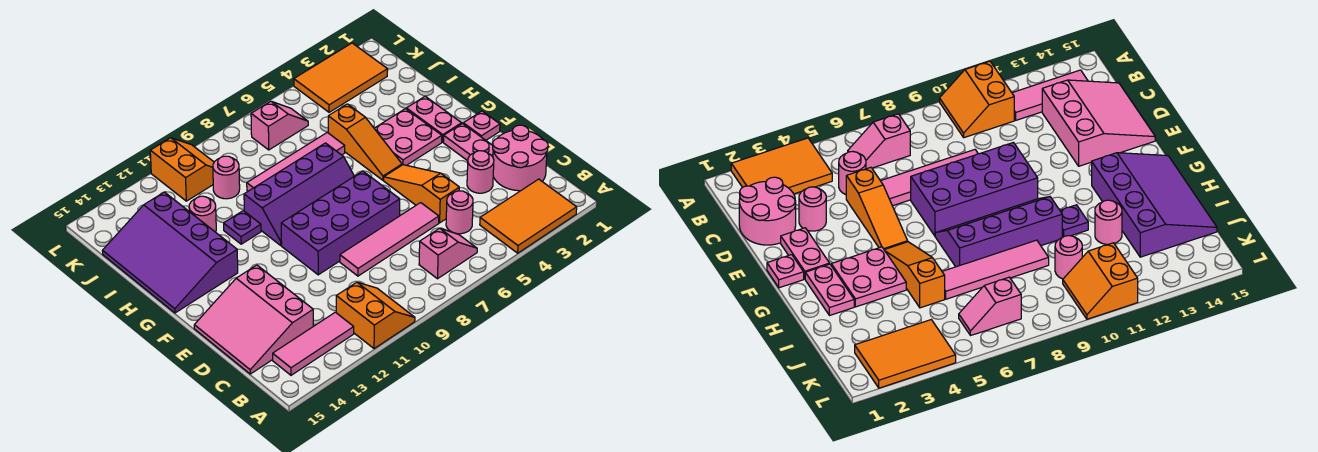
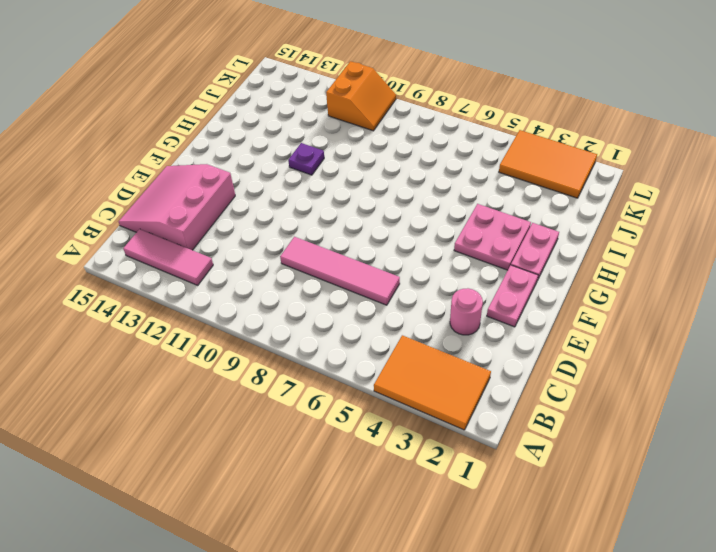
none -> orange 2x2 slope [336,282,415,349]
none -> pink 1x2 slope [419,228,477,279]
none -> pink 2x2 round brick [493,125,548,191]

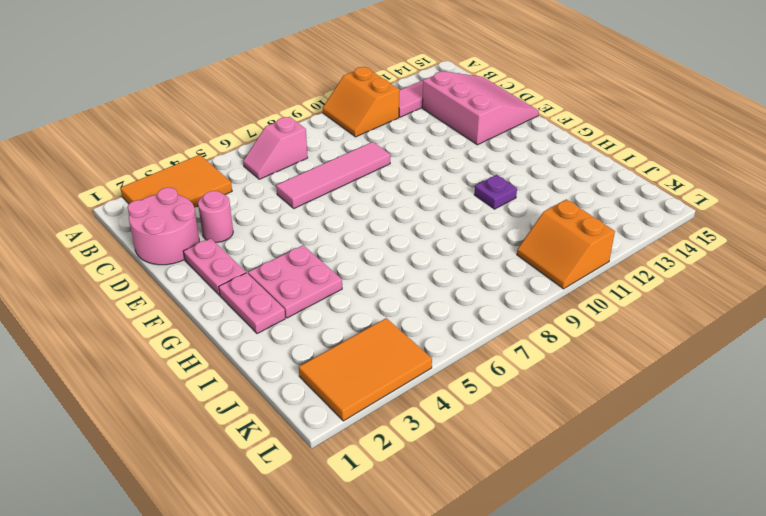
none -> pink 1x1 round brick [446,191,473,234]
none -> orange 1x3 slope [384,165,459,223]
none -> purple 2x4 brick [281,171,400,275]

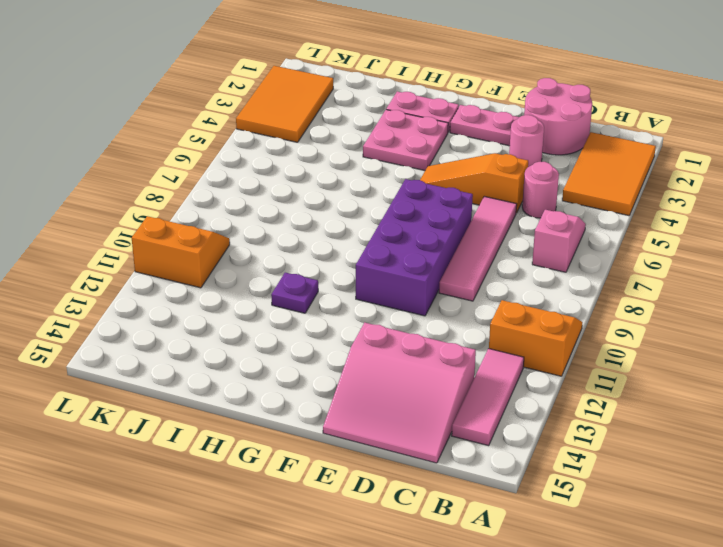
none -> pink 1x1 plate [463,111,500,140]
none -> orange 1x3 slope [328,104,402,180]
none -> purple 2x4 slope [244,143,354,245]

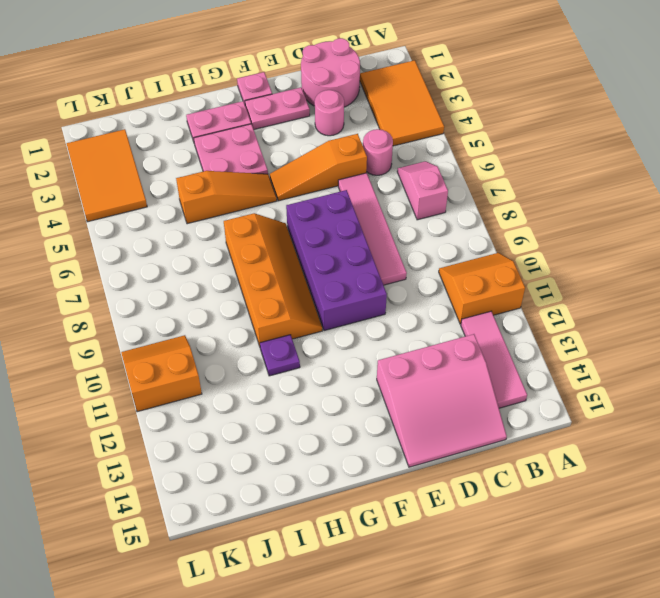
orange 2x4 slope [224,213,322,346] -> purple 2x4 slope [244,143,354,245]
none -> purple 3x4 slope [103,192,238,313]
none -> pink 1x4 tile [247,132,345,191]
none -> pink 1x1 round brick [189,196,216,232]

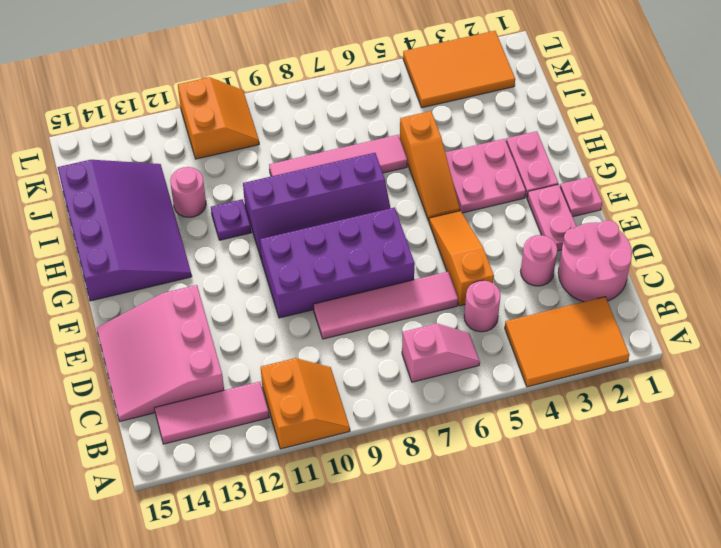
purple 3x4 slope [58,160,192,301] -> purple 3x4 slope turned to [103,192,238,313]
none -> pink 1x1 round brick [213,156,240,199]
none -> pink 1x2 slope [251,101,308,150]

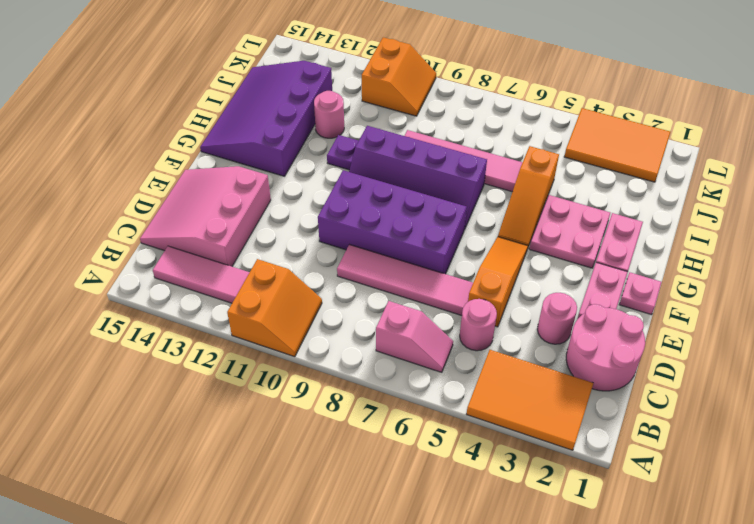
none -> pink 1x1 round brick [213,156,240,199]
none -> pink 1x2 slope [251,101,308,150]

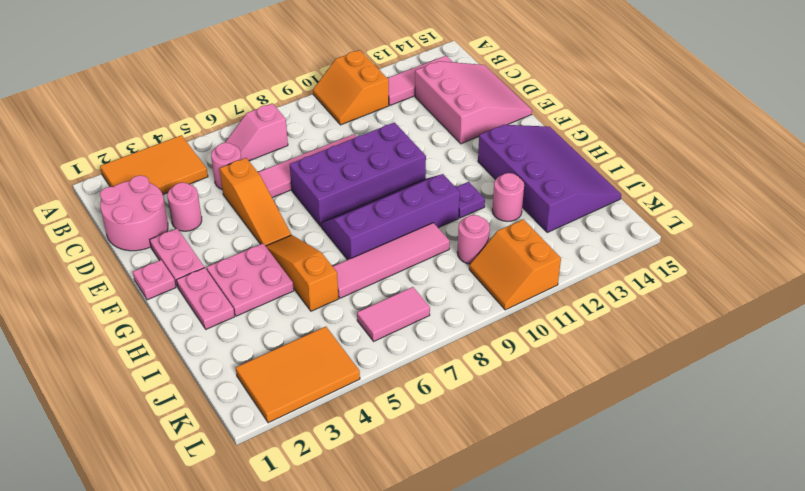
pink 1x2 tile [357,287,430,341] -> pink 1x2 slope [251,101,308,150]

